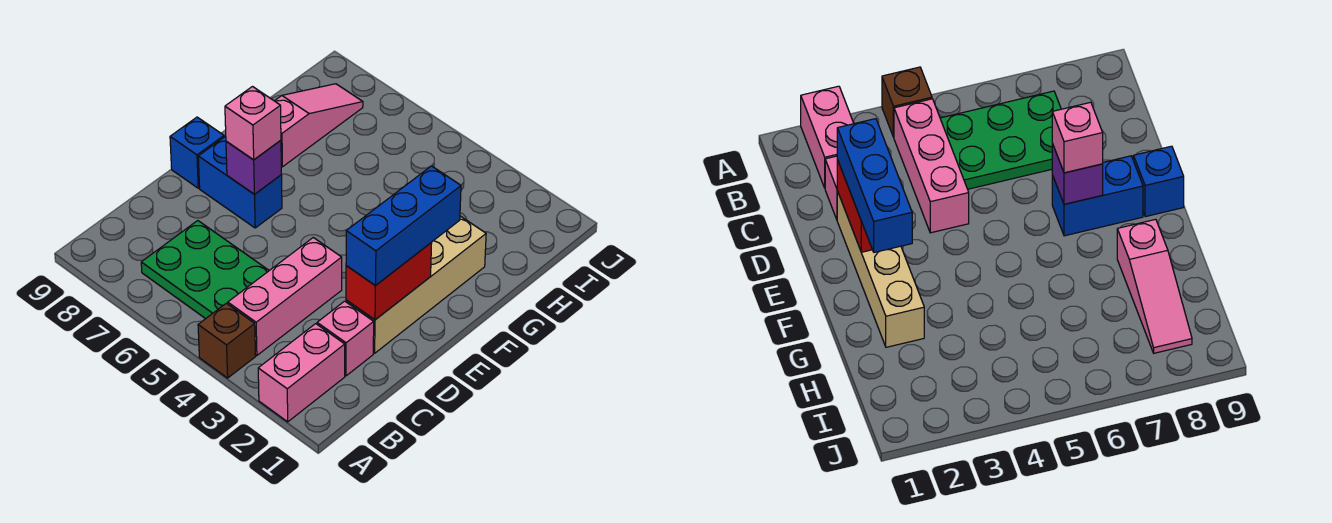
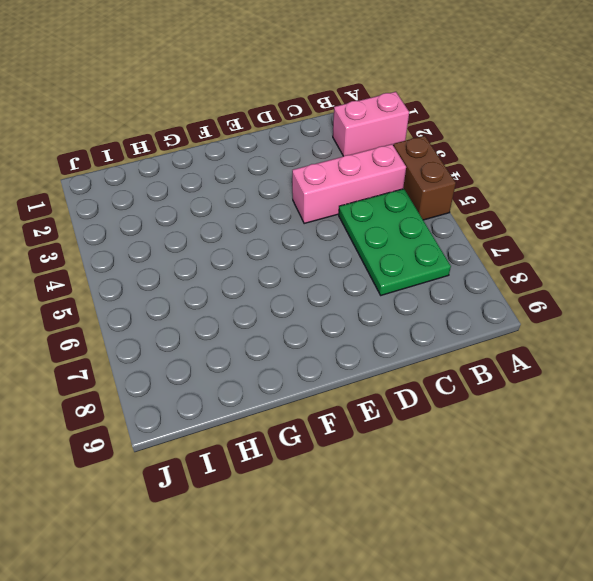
brown 1x2 brick [394,136,456,220] -> brown 1x1 brick [198,303,256,378]
none -> pink 1x1 brick [317,301,374,376]
none -> tan 1x4 brick [346,216,486,353]
none -> blue 1x2 brick [198,136,282,228]

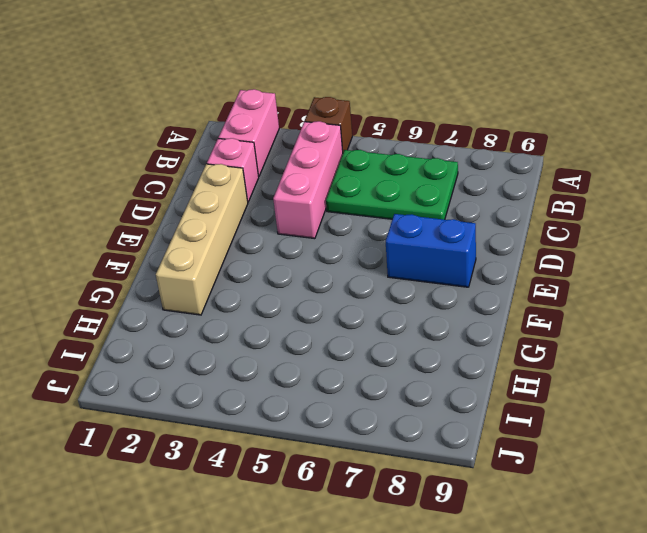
none -> blue 1x1 brick [170,117,224,188]
none -> pink 1x3 slope [275,84,363,167]
none -> red 1x2 brick [346,243,432,320]

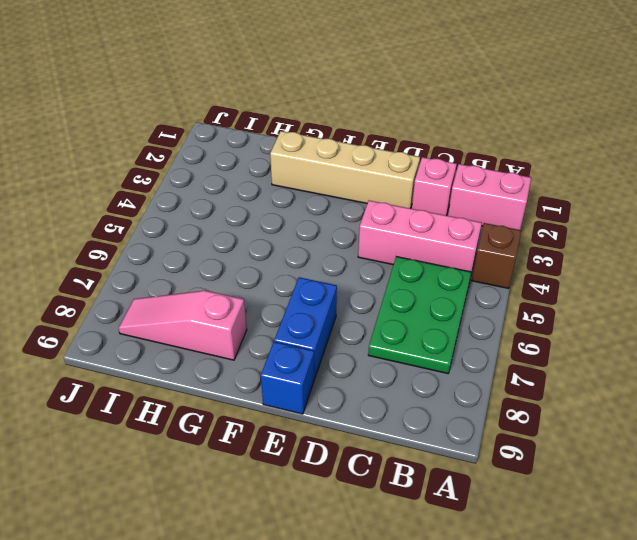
none -> red 1x2 brick [346,243,432,320]
none -> purple 1x1 brick [226,140,281,194]
none -> blue 1x3 brick [346,166,461,286]

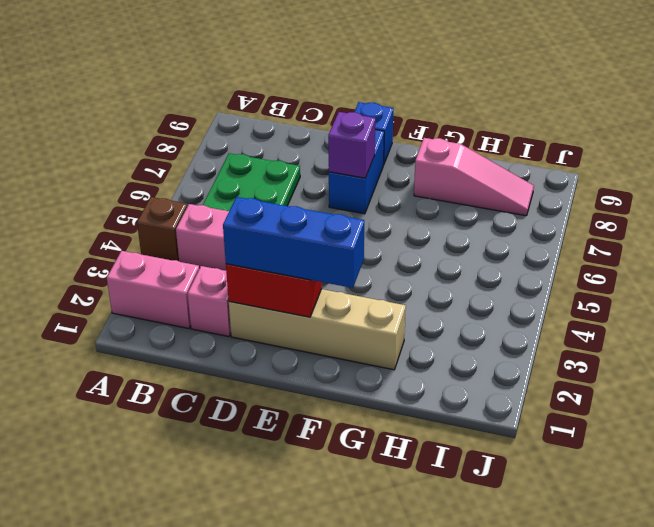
none -> pink 1x1 brick [225,87,281,160]

